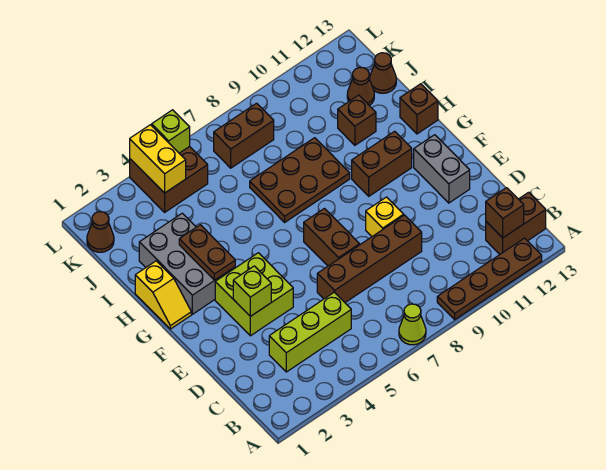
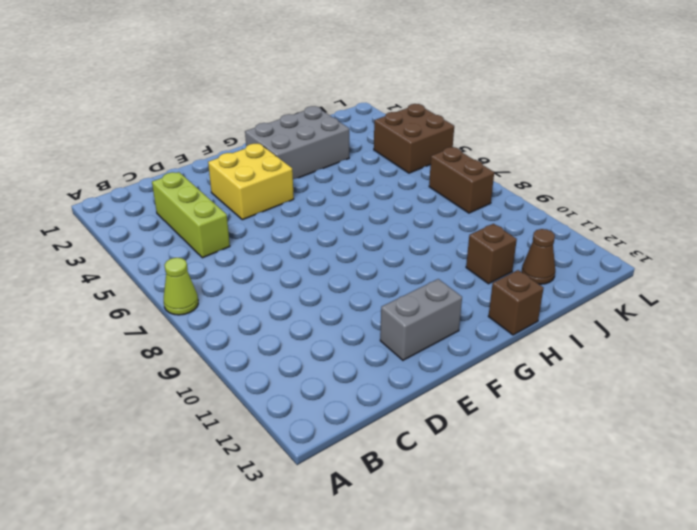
yellow 2x2 brick [208,144,294,220] -> lime 2x2 brick [215,253,293,336]
none -> brown 1x4 plate [437,238,542,319]
none -> brown 1x2 brick [486,192,546,254]
none -> brown 1x4 brick [317,215,422,303]

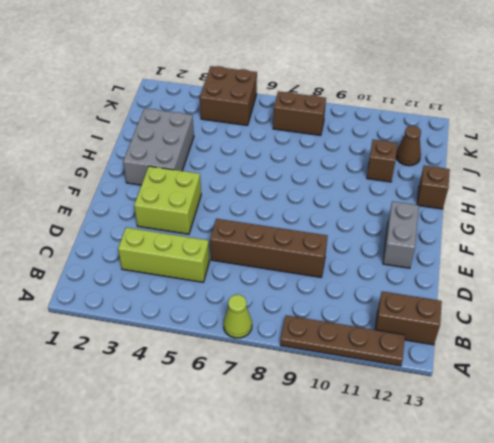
none -> brown 1x2 brick [304,209,360,266]
none -> yellow 1x1 brick [366,197,404,236]
none -> yellow 1x2 slope [135,261,191,329]

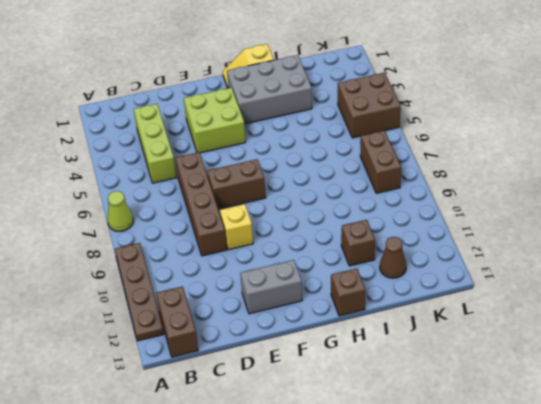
none -> brown 1x2 brick [352,131,412,196]
none -> brown 2x3 plate [250,138,350,222]
none -> brown 1x1 cone [370,53,396,93]

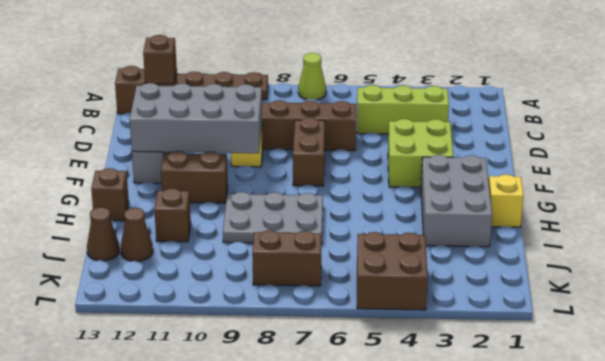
grey 2x4 brick [130,83,262,153] -> none
grey 2x3 plate [223,192,323,244] -> brown 2x3 plate [250,138,350,222]
none -> brown 1x1 cone [87,212,114,252]
none -> lime 1x1 brick [233,266,271,316]
none -> brown 1x2 plate [179,225,235,280]

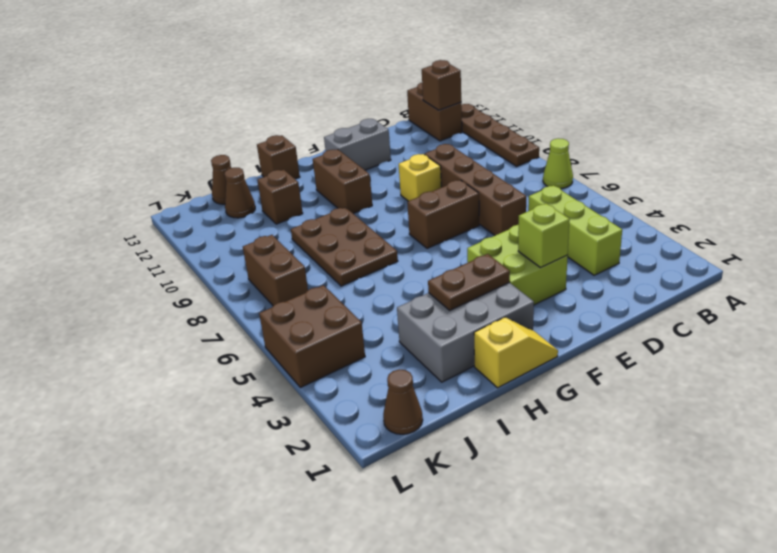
none -> yellow 1x2 brick [130,125,186,193]
none -> lime 1x1 brick [152,110,190,153]

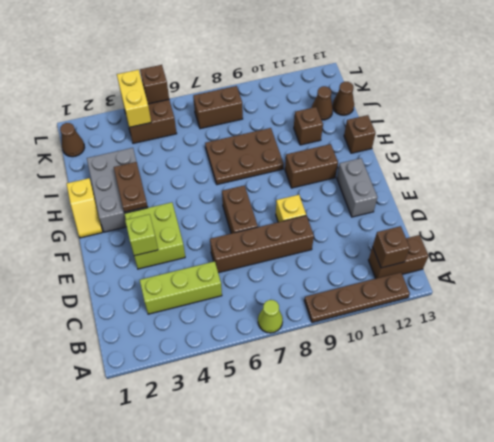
brown 1x1 brick [140,65,169,104] -> lime 1x1 brick [152,110,190,153]

